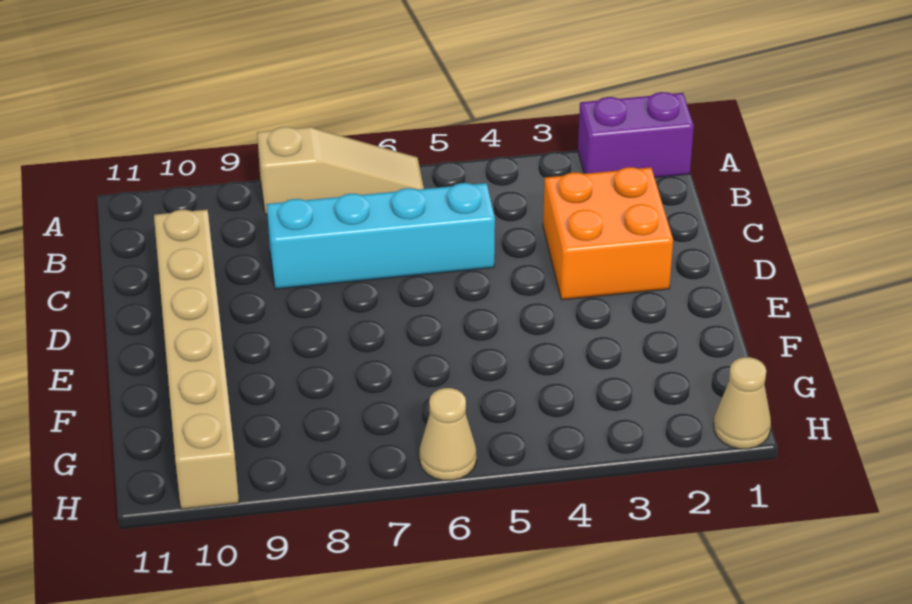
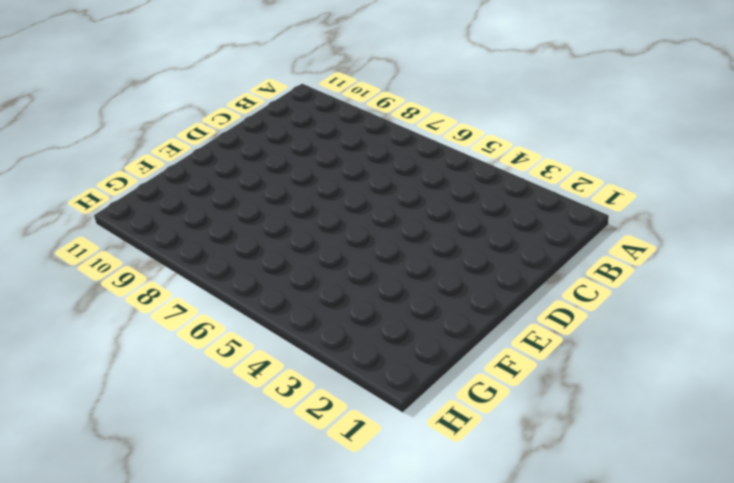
none -> purple 1x2 brick [578,92,694,178]
none -> tan 1x3 slope [257,127,424,215]

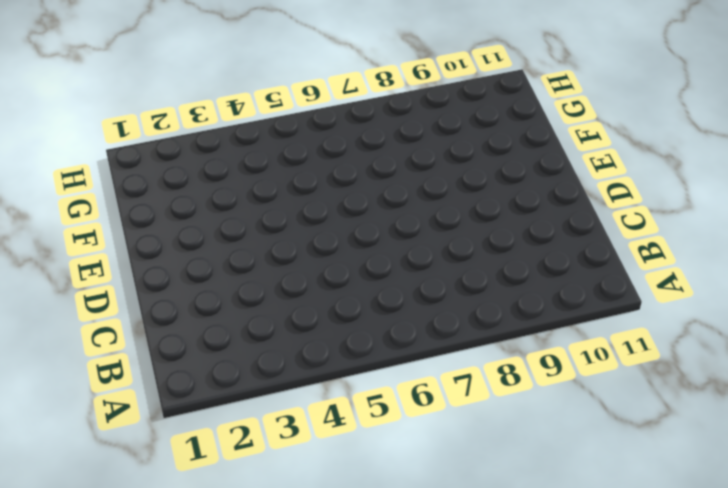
none -> purple 1x2 brick [578,92,694,178]
none -> tan 1x3 slope [257,127,424,215]

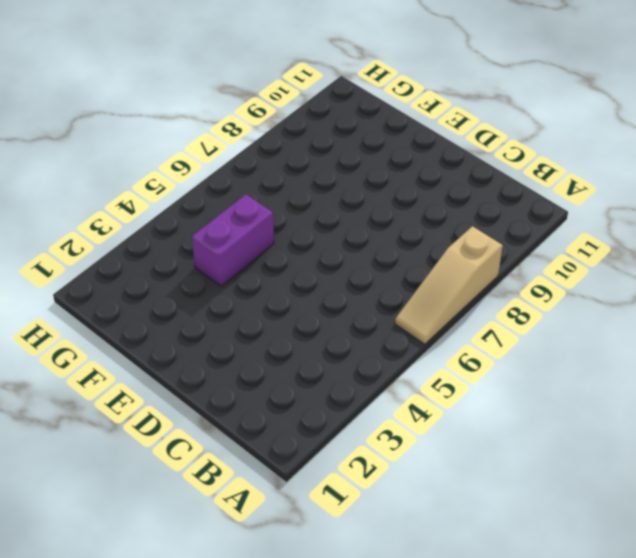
purple 1x2 brick [192,194,274,286] -> purple 1x2 brick moved to [578,92,694,178]
none -> orange 2x2 brick [543,167,673,300]
none -> cyan 1x4 brick [267,183,495,289]

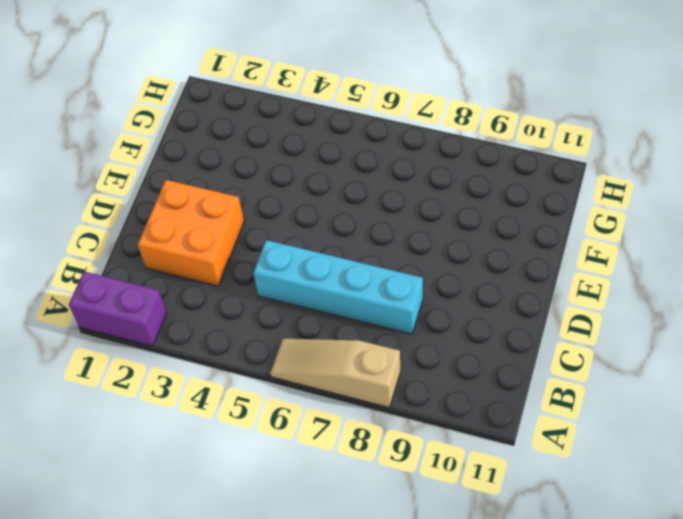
none -> tan 1x6 brick [154,210,239,509]
none -> tan 1x1 cone [714,357,771,449]

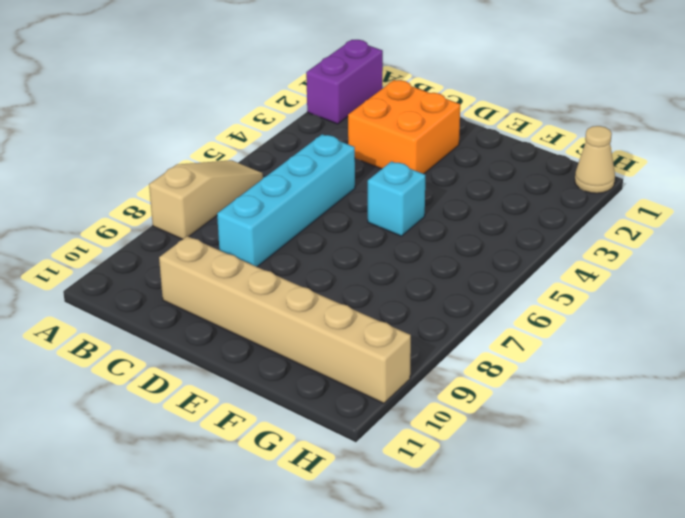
cyan 1x1 brick [368,161,425,236] -> none
none -> tan 1x1 cone [419,388,476,480]

